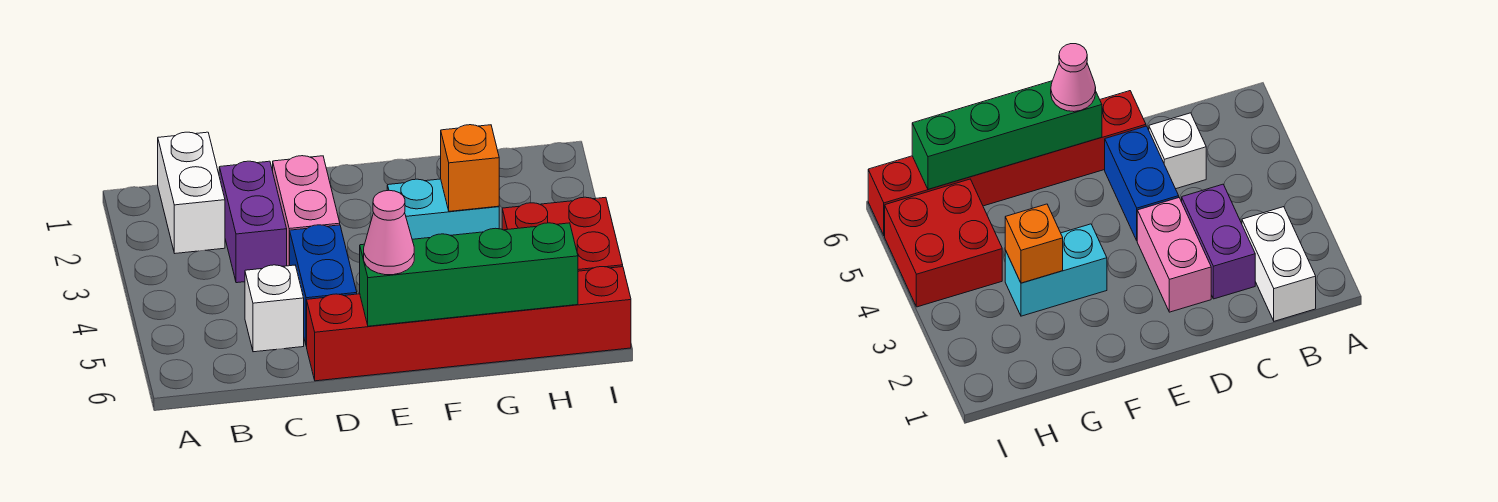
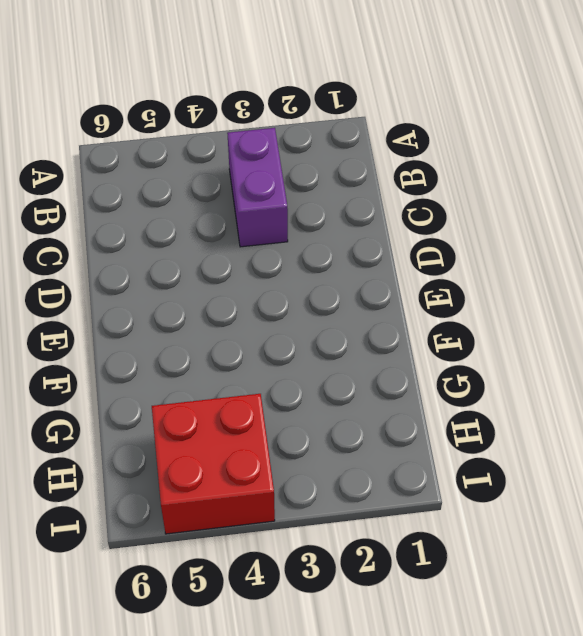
purple 1x2 brick [227,128,288,247] -> purple 1x2 brick turned to [219,161,287,283]
none -> white 1x2 brick [158,132,225,253]
none -> white 1x1 brick [245,265,304,352]

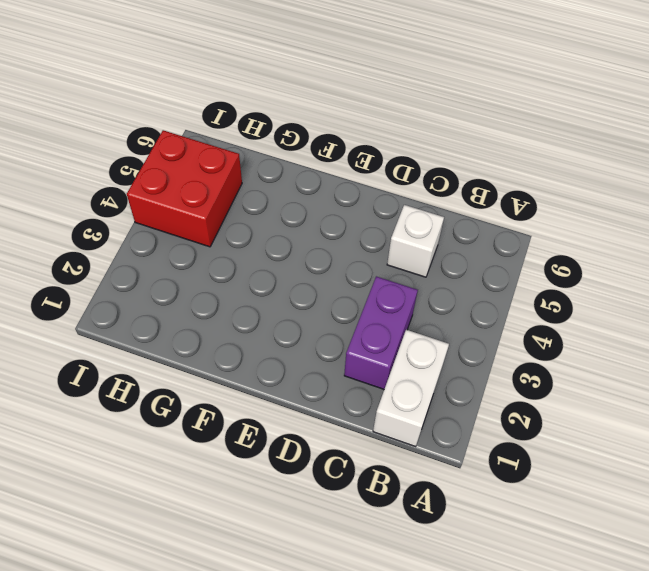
none -> pink 1x2 brick [273,156,340,266]
none -> blue 1x2 brick [290,225,357,346]

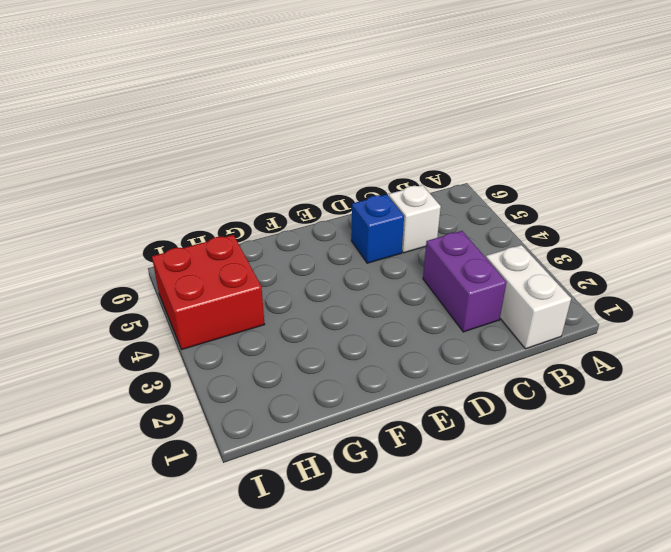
blue 1x1 brick [351,194,404,263] -> blue 1x2 brick [290,225,357,346]
none -> pink 1x2 brick [273,156,340,266]
none -> red 1x6 brick [307,267,631,381]

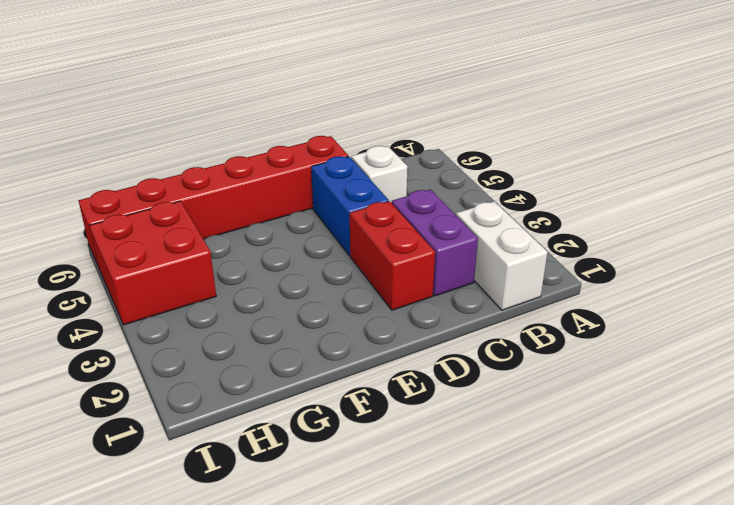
red 1x2 brick [350,201,435,310] -> pink 1x2 brick [273,156,340,266]
none -> cyan 1x2 brick [387,179,499,239]
none -> green 1x4 brick [360,223,578,326]

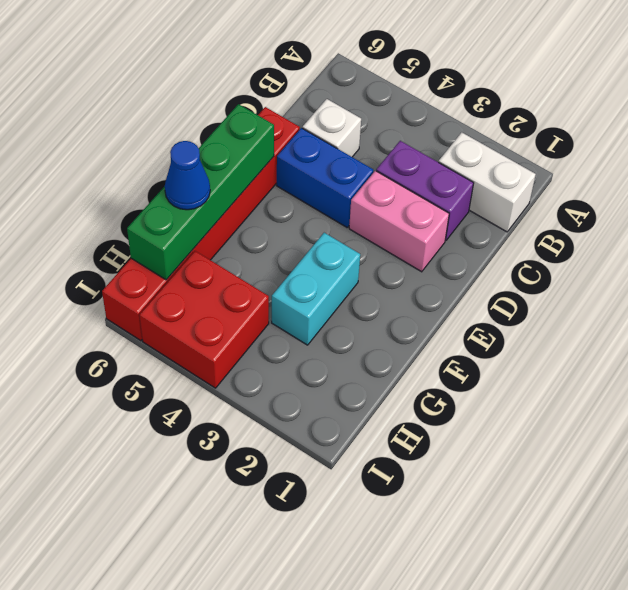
blue 1x1 cone [165,141,210,210] -> none
none -> orange 1x1 brick [441,125,499,211]
none -> pink 1x1 cone [364,190,414,275]

